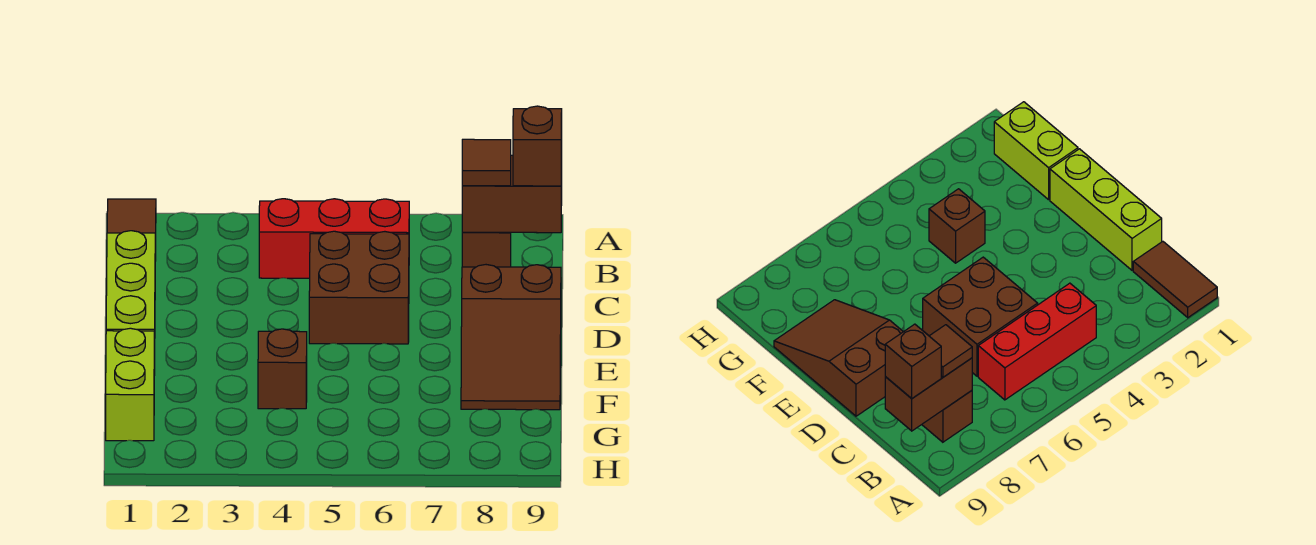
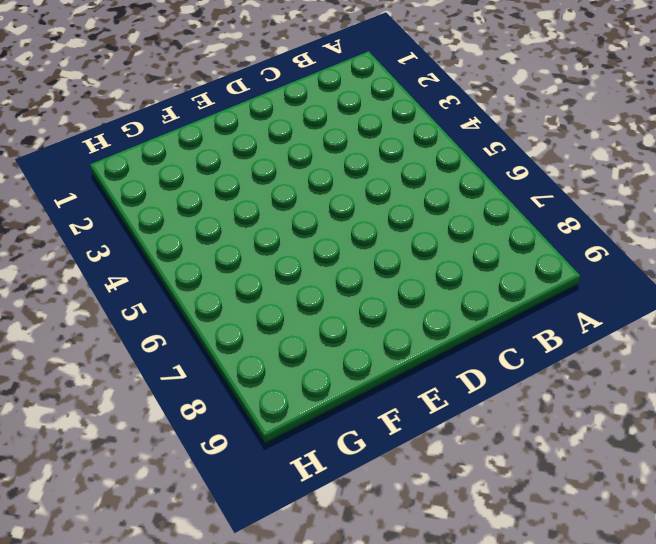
none -> brown 1x2 tile [107,199,156,261]
none -> red 1x3 brick [259,199,409,278]

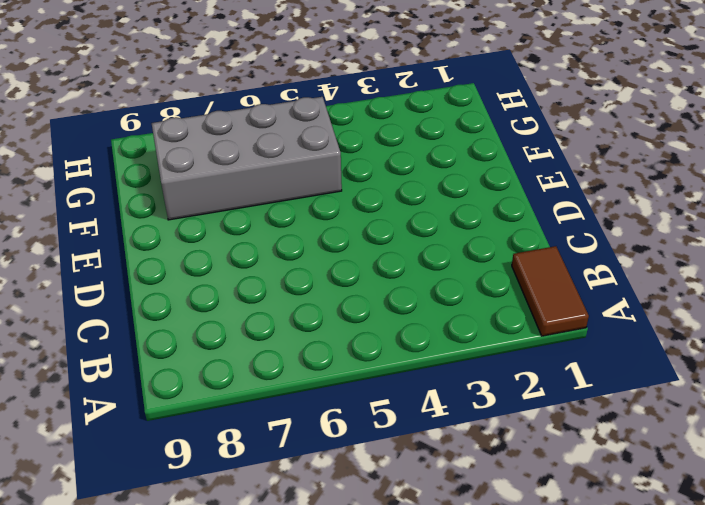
grey 2x4 brick [152,97,342,220] -> brown 2x3 slope [461,265,561,410]
none -> red 1x3 brick [259,199,409,278]
none -> brown 1x1 brick [462,232,511,267]

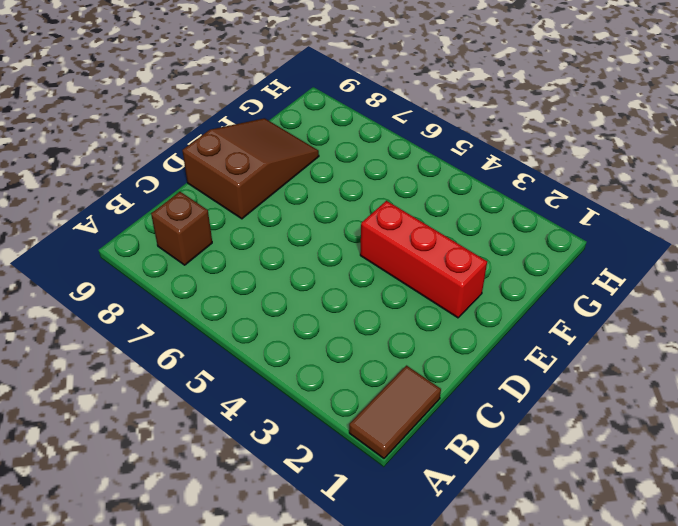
red 1x3 brick [360,201,487,318] -> red 1x3 brick moved to [259,199,409,278]
none -> lime 1x3 brick [106,231,155,375]
none -> brown 2x2 brick [309,231,409,344]

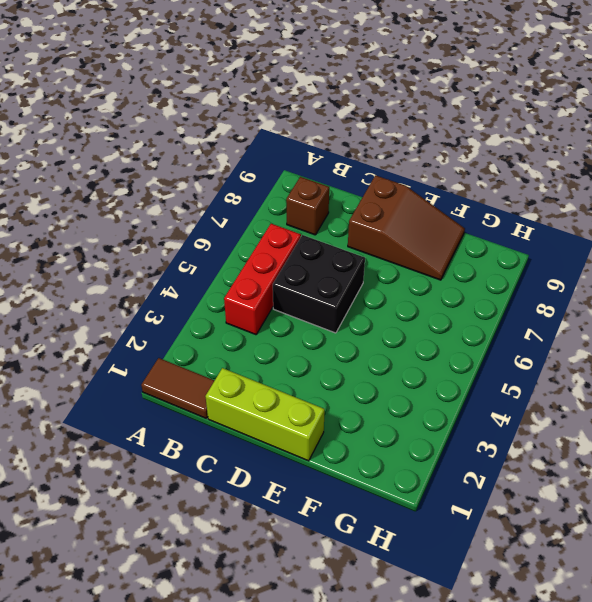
black 2x2 brick [273,235,365,333] -> brown 2x2 brick [309,231,409,344]
none -> lime 1x2 brick [106,328,154,441]
none -> brown 1x1 brick [258,329,307,409]

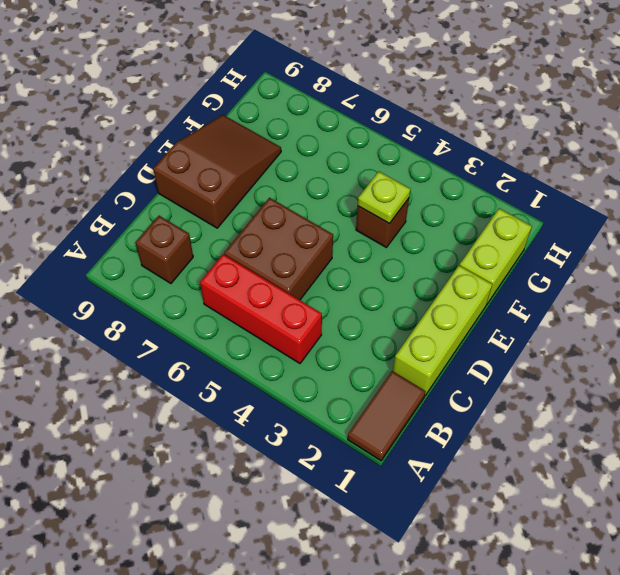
lime 1x1 plate [358,171,411,224] -> none
none -> brown 1x2 brick [462,155,562,233]
none -> brown 1x1 tile [462,139,511,186]

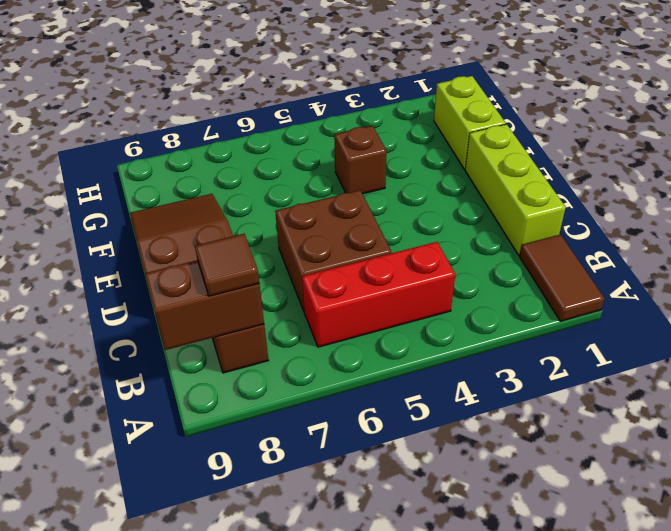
none -> brown 1x1 brick [513,106,562,186]

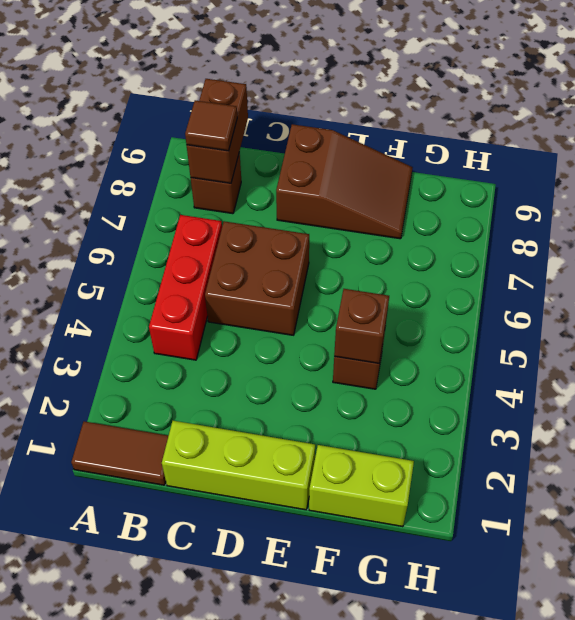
brown 1x1 brick [334,289,389,363] -> brown 1x1 brick moved to [513,106,562,186]

